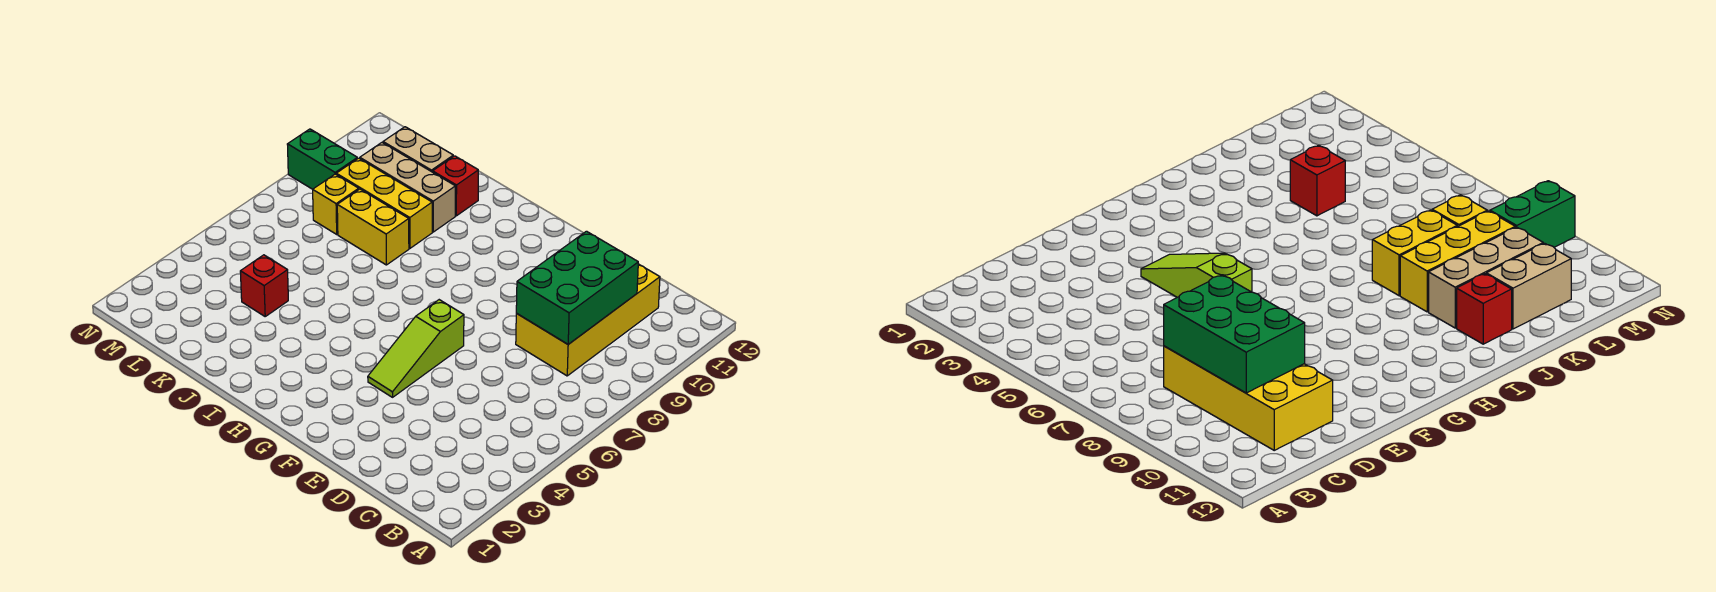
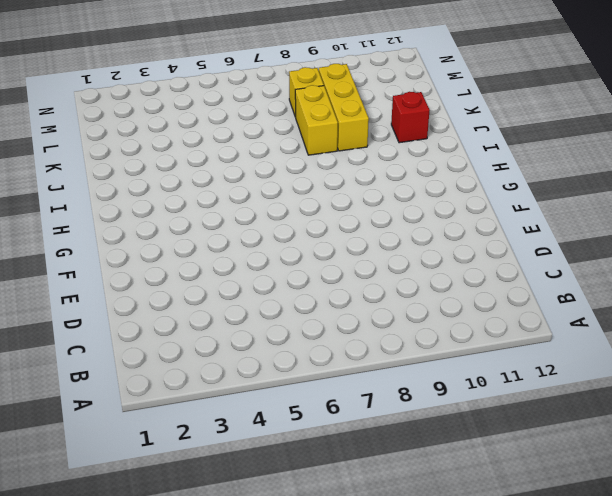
none -> yellow 2x4 brick [516,264,660,376]
none -> lime 1x3 slope [368,300,464,397]

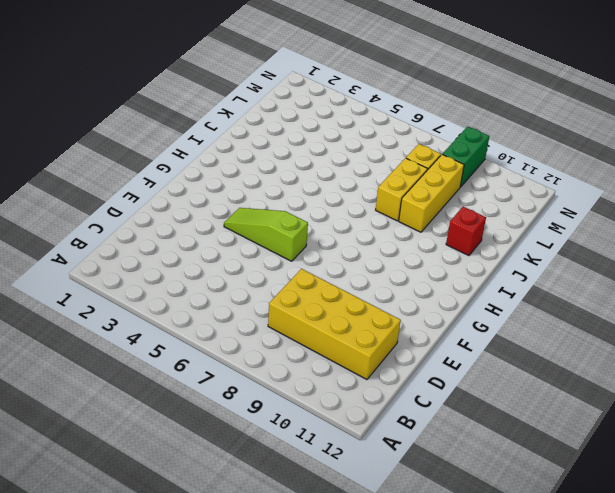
none -> tan 1x3 brick [360,143,455,232]
none -> red 1x1 brick [240,255,288,316]

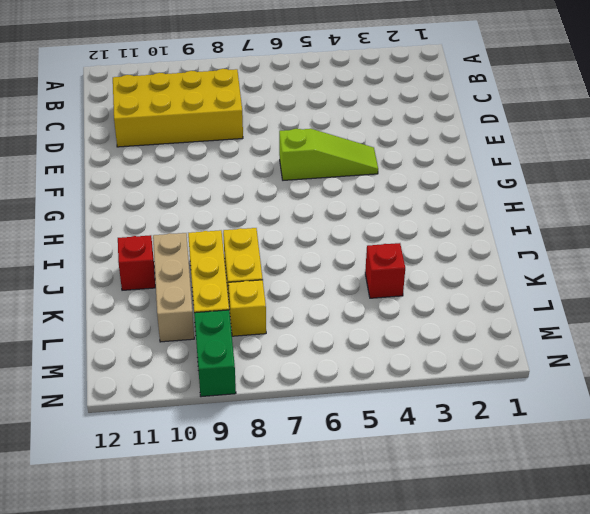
none -> tan 1x2 brick [383,127,453,172]
none -> green 2x3 brick [516,231,638,344]

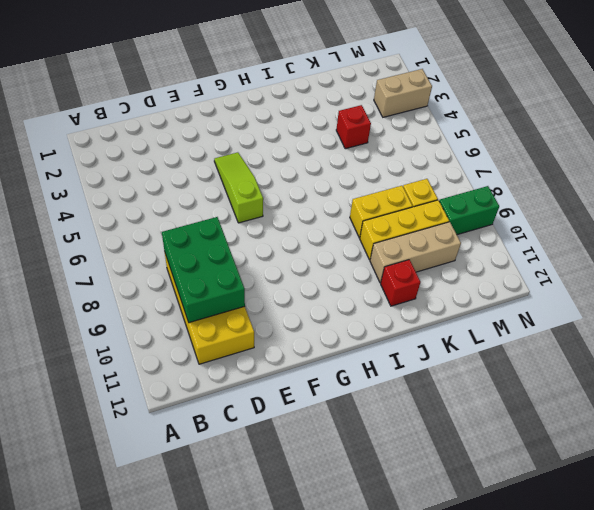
tan 1x2 brick [374,69,432,117] -> tan 1x2 brick moved to [383,127,453,172]

